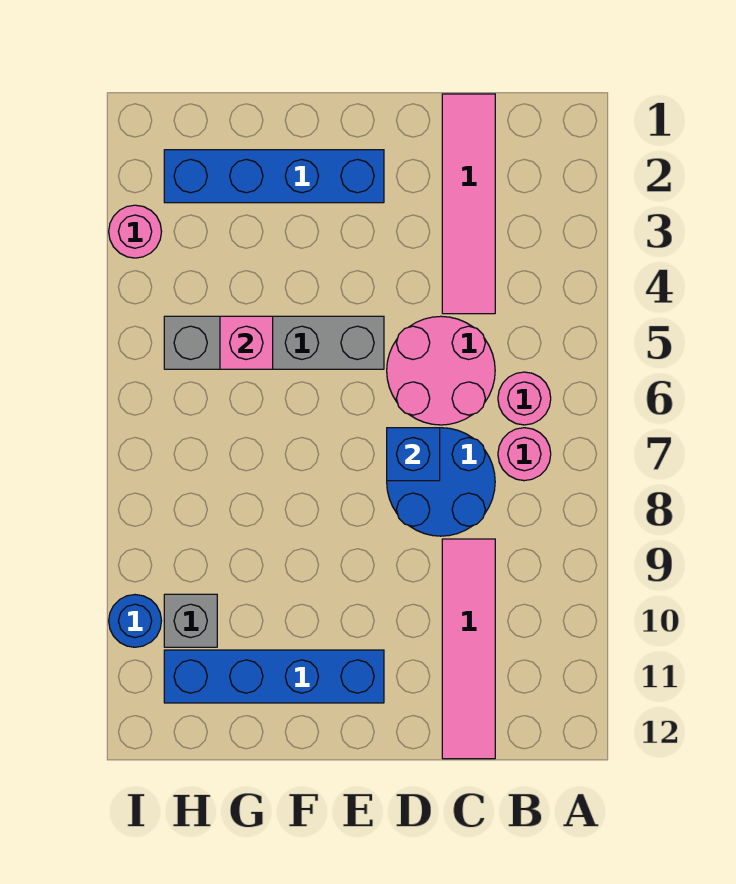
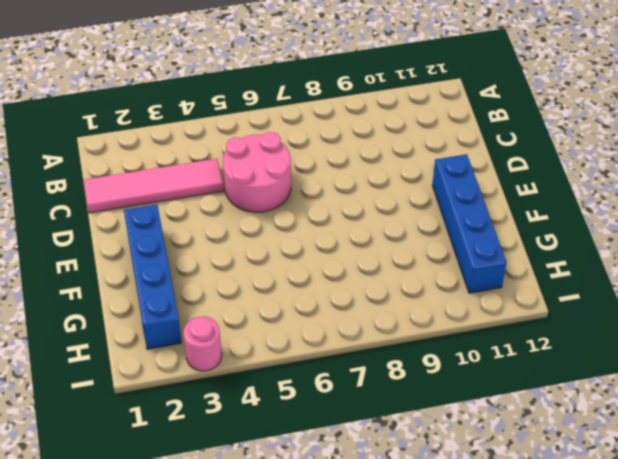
none -> pink 1x1 round brick [498,372,551,425]
none -> pink 1x1 round brick [498,428,551,481]
none -> blue 2x2 round brick [387,428,495,536]

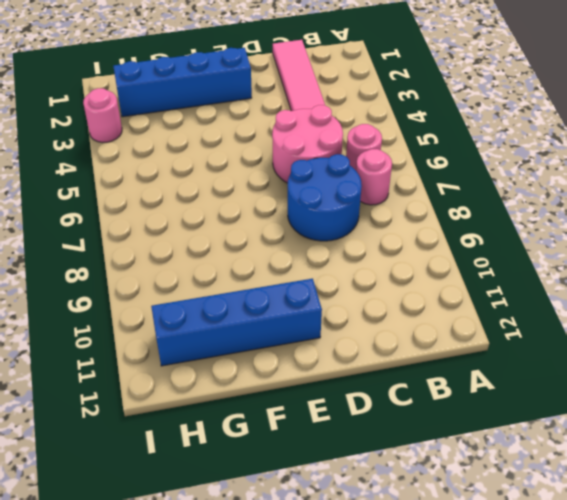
none -> pink 1x4 tile [442,539,495,759]
none -> grey 1x4 brick [164,316,384,369]
none -> grey 1x1 brick [164,594,217,647]

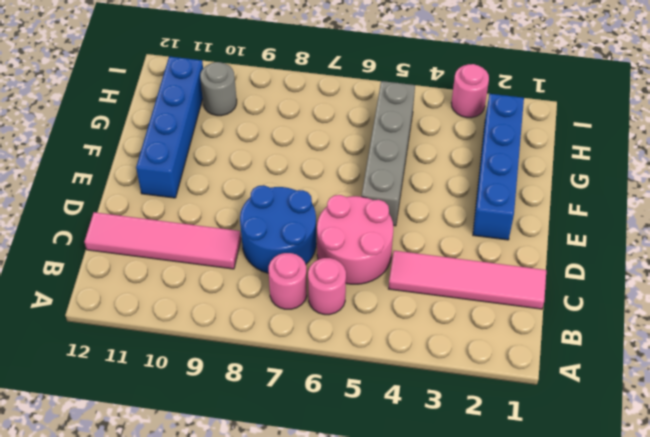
grey 1x1 round brick [200,62,237,116] -> grey 1x1 brick [164,594,217,647]
none -> blue 1x1 round brick [109,595,161,647]
none -> blue 1x1 brick [387,428,440,481]
none -> pink 1x1 brick [220,316,273,369]

